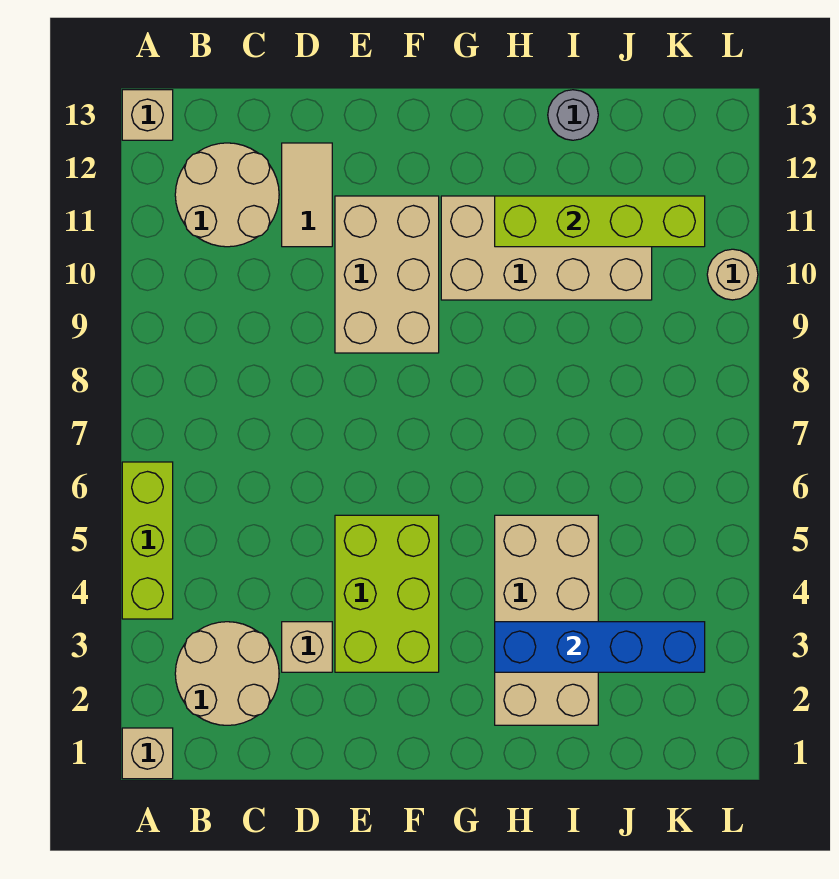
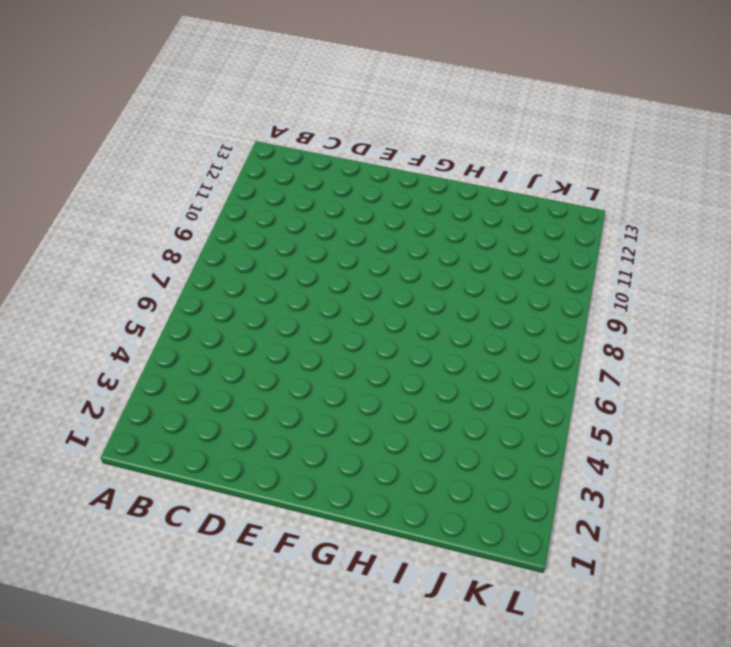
none -> tan 1x1 brick [122,728,173,779]
none -> lime 1x3 brick [122,462,173,619]
none -> tan 1x1 brick [122,90,173,140]

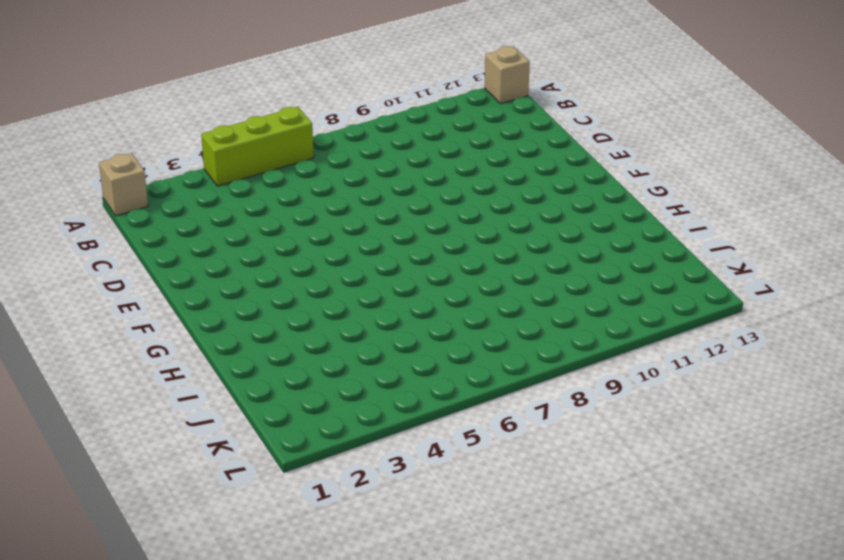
none -> tan 2x2 round brick [175,622,279,725]
none -> tan 2x2 round brick [175,143,279,247]
none -> tan 1x1 brick [282,622,332,672]

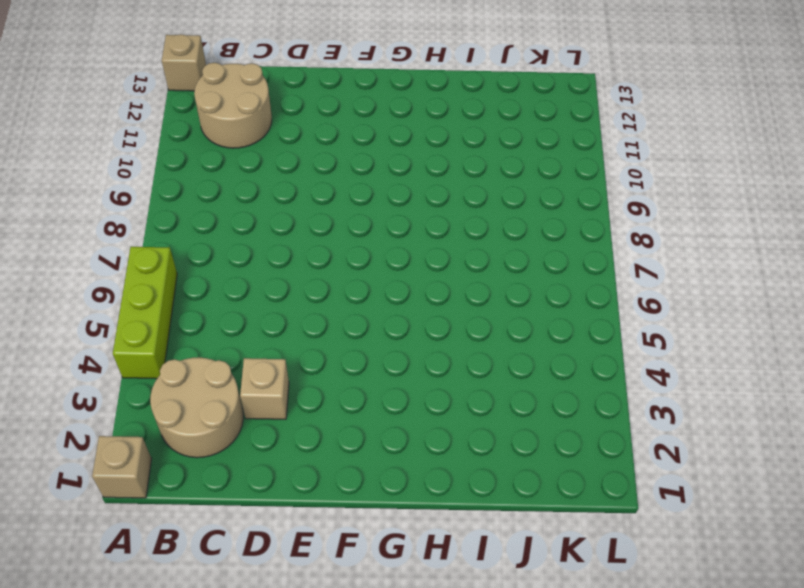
none -> tan 1x2 tile [282,143,332,247]
none -> lime 2x3 brick [335,515,439,672]
none -> tan 2x3 brick [335,196,439,353]

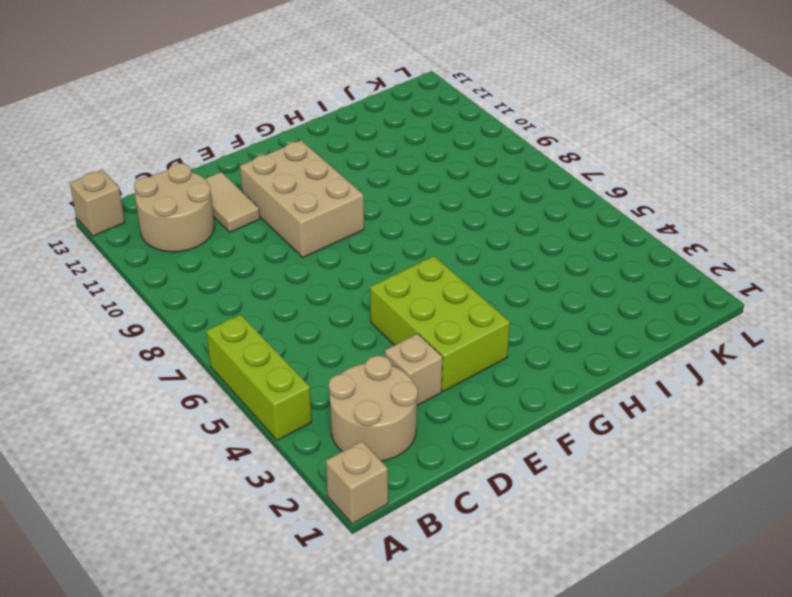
none -> tan 2x4 brick [441,196,652,300]
none -> tan 2x4 brick [495,515,598,725]
none -> grey 1x1 round brick [548,90,598,140]

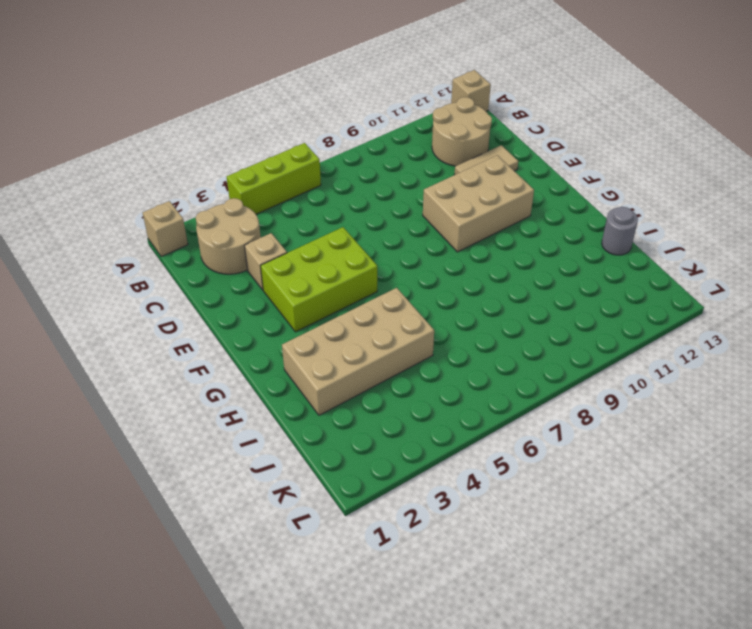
none -> tan 2x4 brick [441,196,652,300]
none -> tan 1x1 round brick [707,249,758,300]
none -> blue 1x4 brick [495,622,705,672]

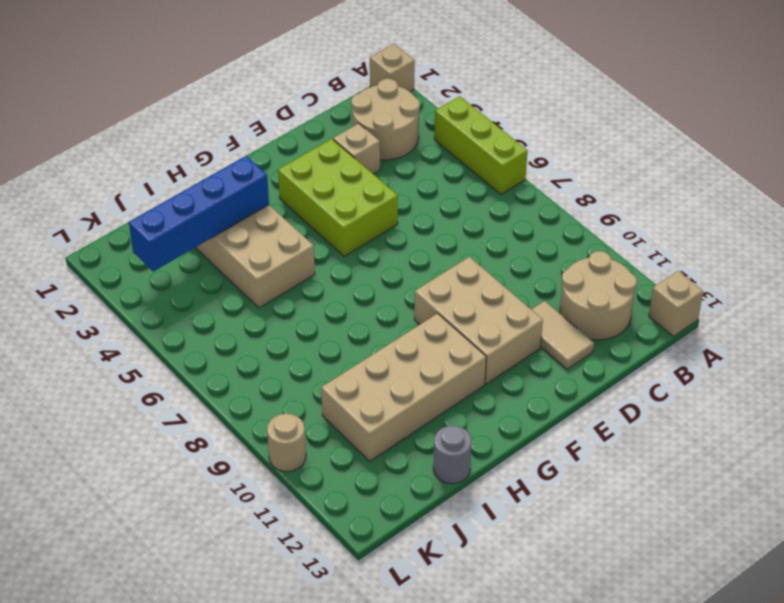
none -> lime 1x4 brick [495,196,705,247]

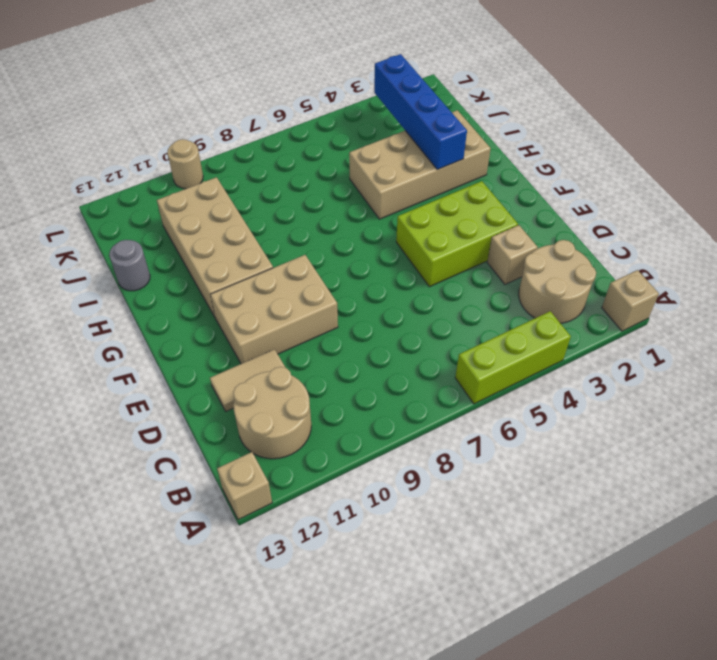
none -> lime 1x4 brick [495,196,705,247]

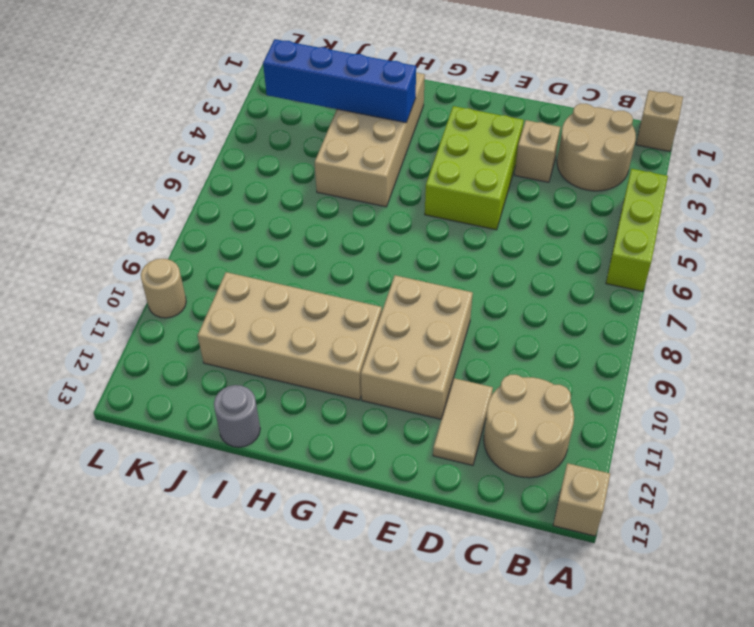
none -> lime 1x4 brick [495,196,705,247]

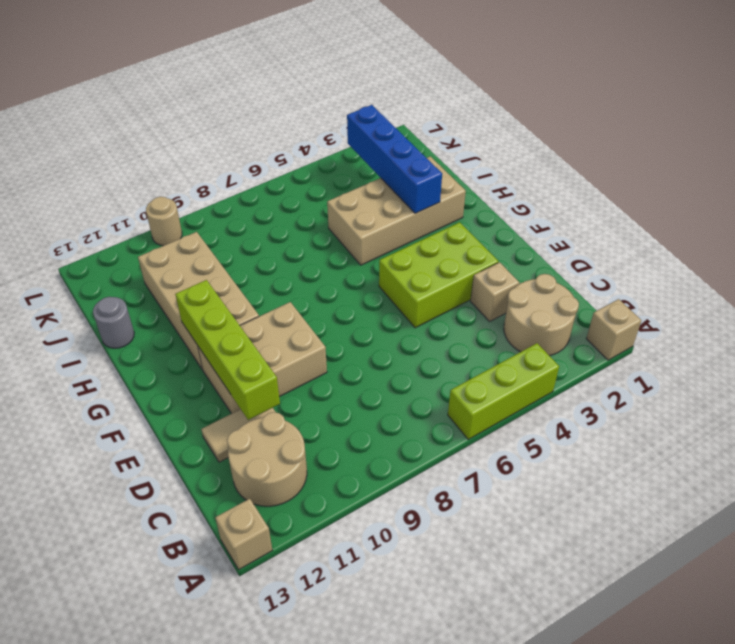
lime 1x4 brick [175,280,280,420] -> lime 1x4 brick moved to [495,196,705,247]

